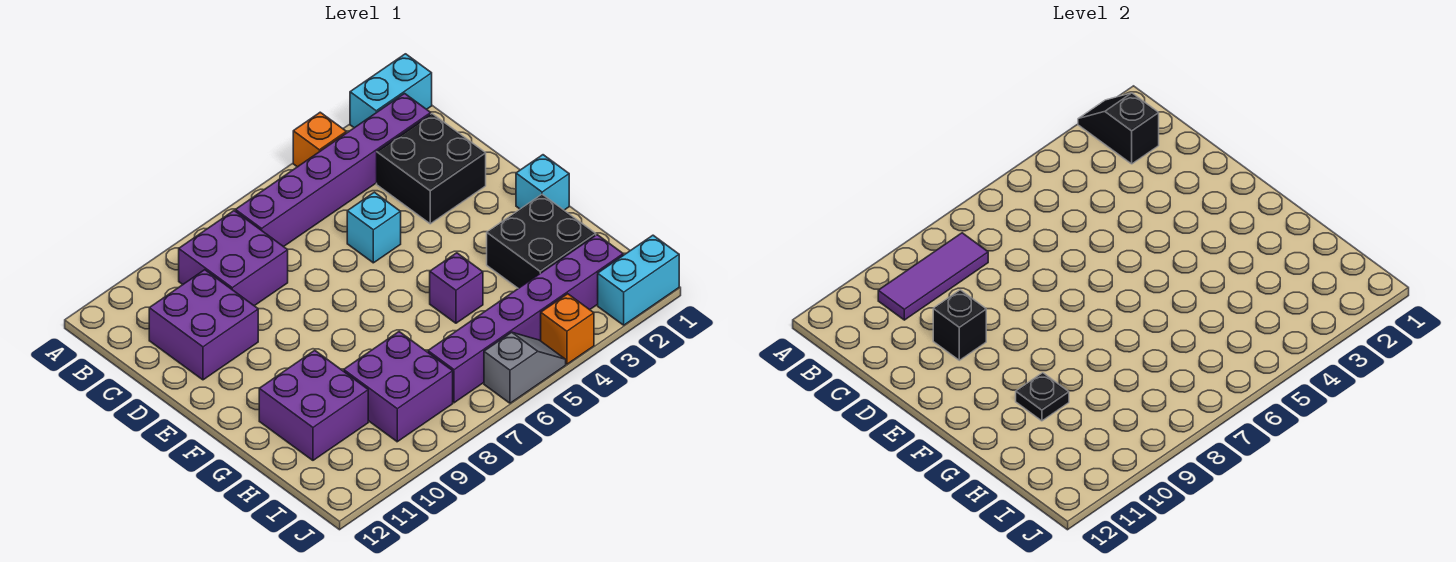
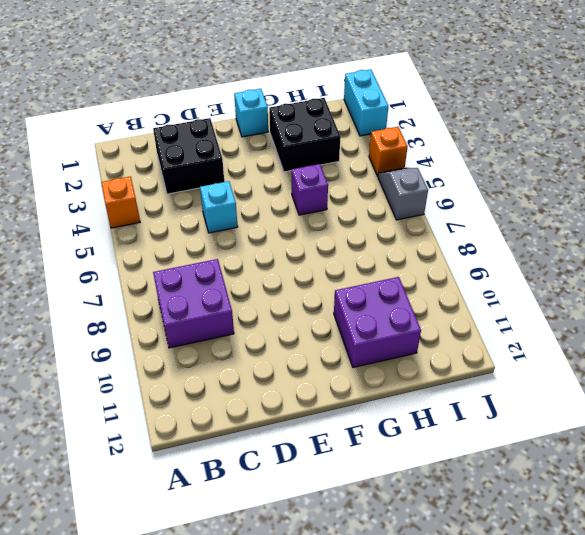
none -> cyan 1x2 brick [350,54,432,128]
none -> purple 1x6 brick [235,94,431,247]
none -> purple 2x2 brick [149,270,258,380]

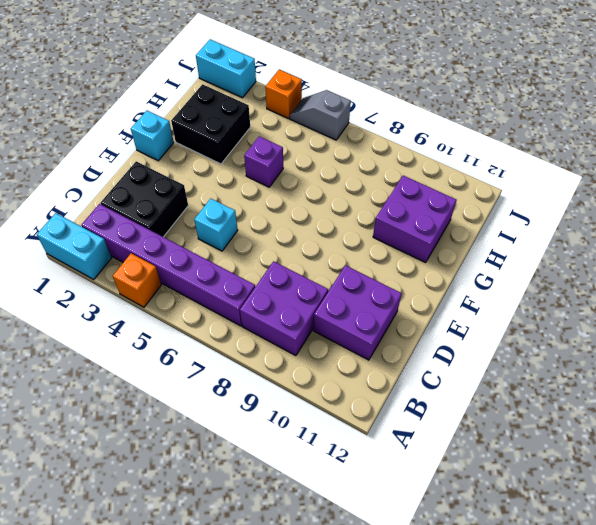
none -> purple 2x2 brick [344,332,453,442]
none -> purple 1x6 brick [428,235,623,403]
none -> black 1x2 slope [1078,93,1159,164]

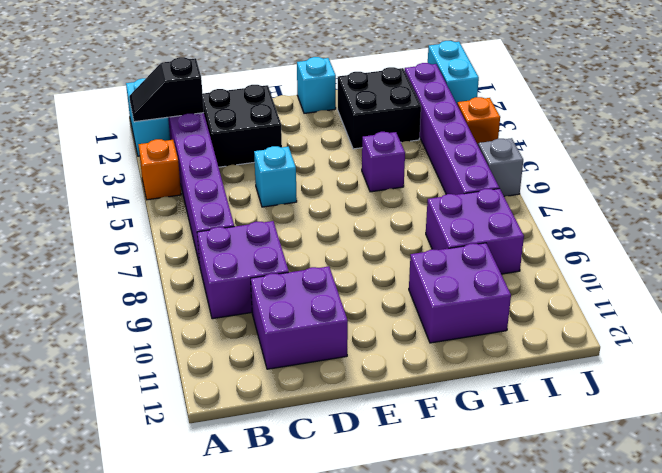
none -> purple 1x3 tile [878,233,988,320]
none -> black 1x1 brick [933,290,986,360]
none -> black 1x1 plate [1016,373,1069,421]

